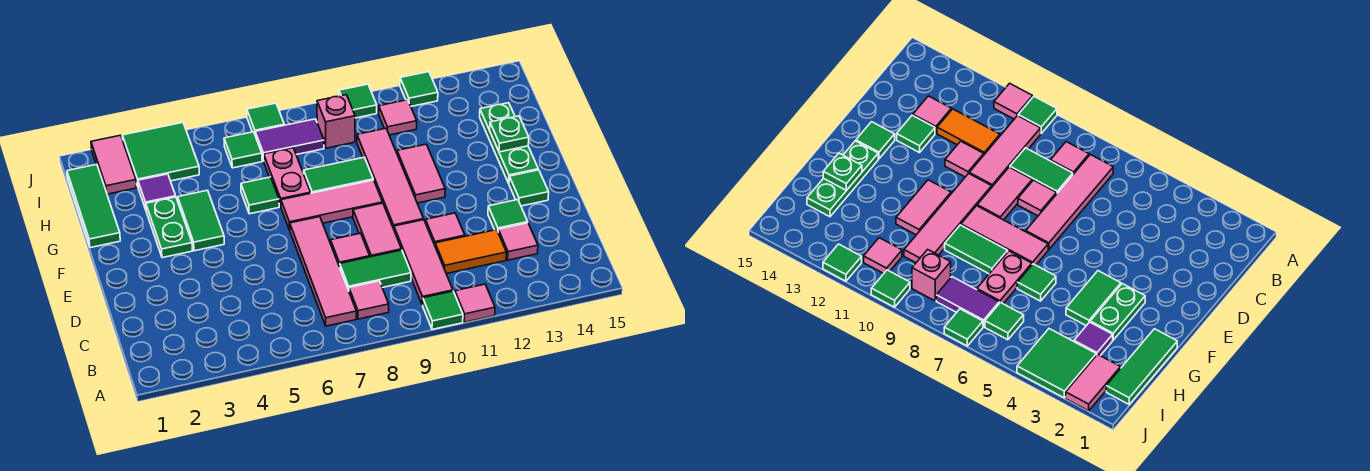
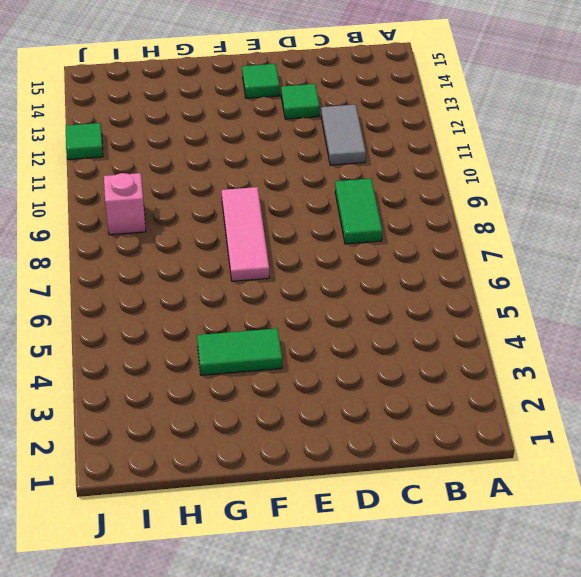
grey 1x2 tile [321,105,366,165] -> orange 1x2 tile [435,230,506,274]
none -> green 1x1 tile [423,291,463,330]
none -> pink 1x1 tile [455,284,495,322]
none -> pink 1x4 tile [290,217,356,326]
none -> pink 1x1 tile [349,281,389,319]

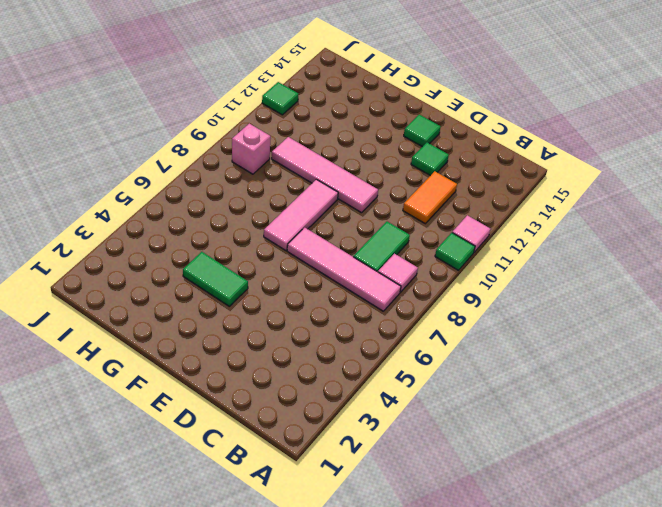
none -> pink 1x3 tile [394,220,453,305]
none -> pink 1x1 tile [498,223,538,260]
none -> pink 1x1 tile [331,233,370,267]
none -> pink 1x2 tile [353,203,402,257]

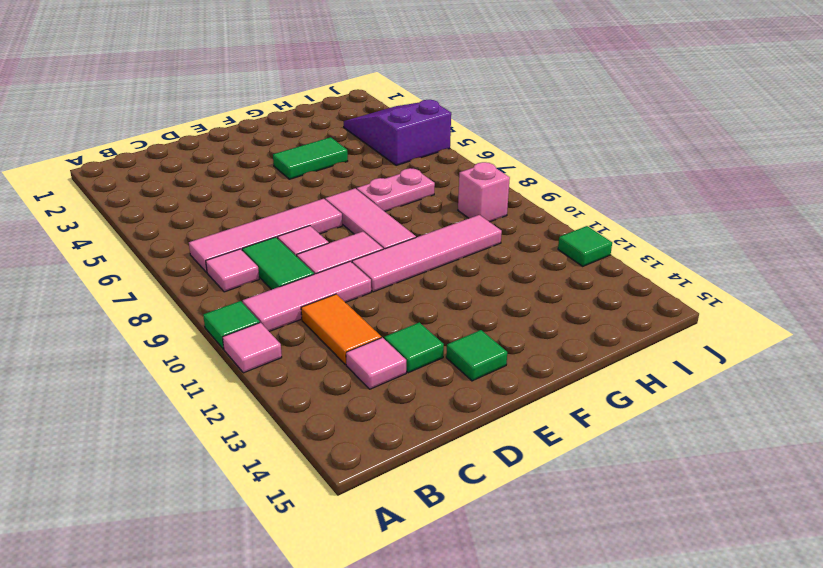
purple 2x3 slope [344,100,451,165] -> green 2x2 tile [122,123,199,186]
none -> pink 1x1 tile [425,213,465,245]
none -> green 1x2 plate [146,197,192,258]
none -> pink 1x2 tile [397,144,445,203]
none -> green 1x3 plate [480,103,538,183]

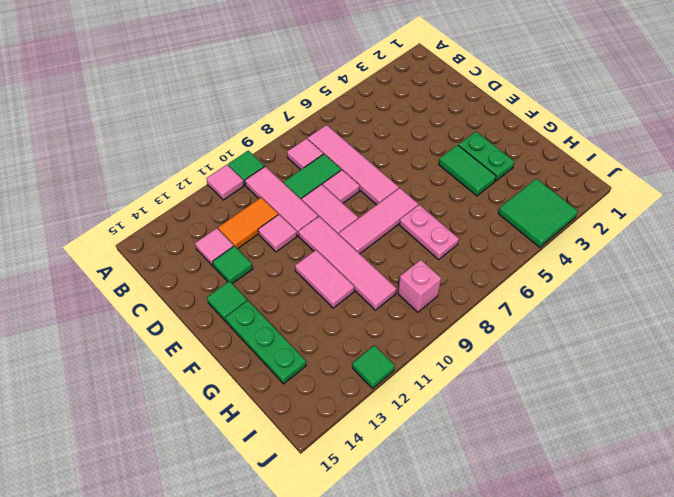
none -> green 1x3 tile [67,164,120,248]
none -> green 1x1 tile [241,177,279,214]
none -> green 1x2 tile [304,157,373,193]
none -> purple 1x1 tile [138,174,176,210]

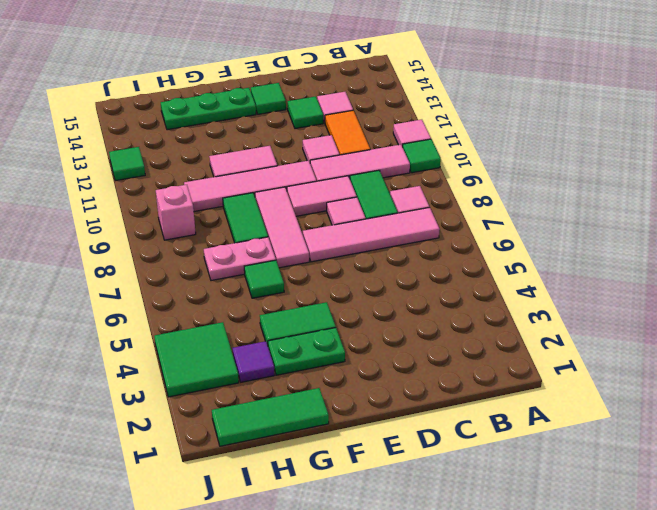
none -> pink 1x2 tile [91,135,137,194]
none -> green 1x1 tile [224,132,262,168]
none -> purple 1x2 tile [255,119,324,161]
none -> pink 1x1 tile [379,100,417,135]

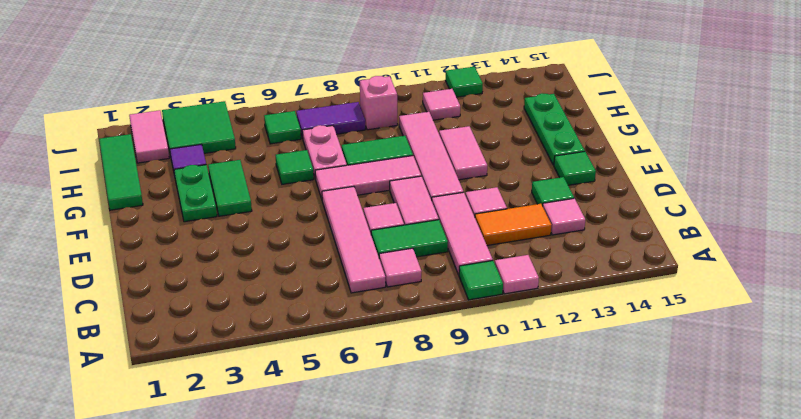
none -> green 1x1 tile [247,103,284,134]
none -> green 1x1 tile [339,84,377,118]
none -> green 1x1 plate [490,116,529,152]

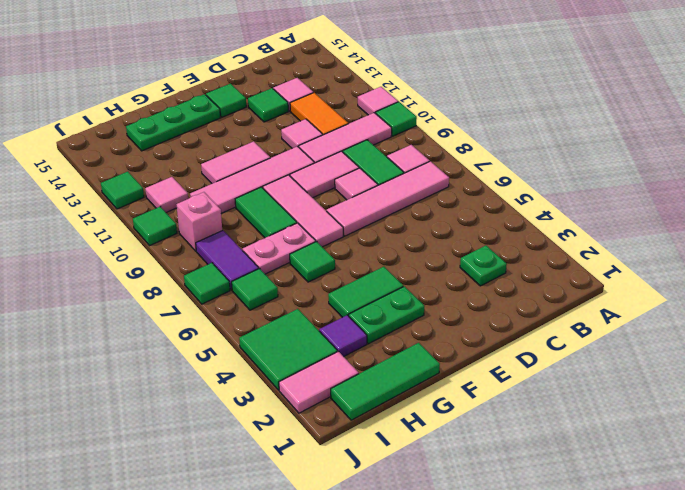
green 1x1 plate [460,246,507,286] -> green 1x1 plate moved to [490,116,529,152]

